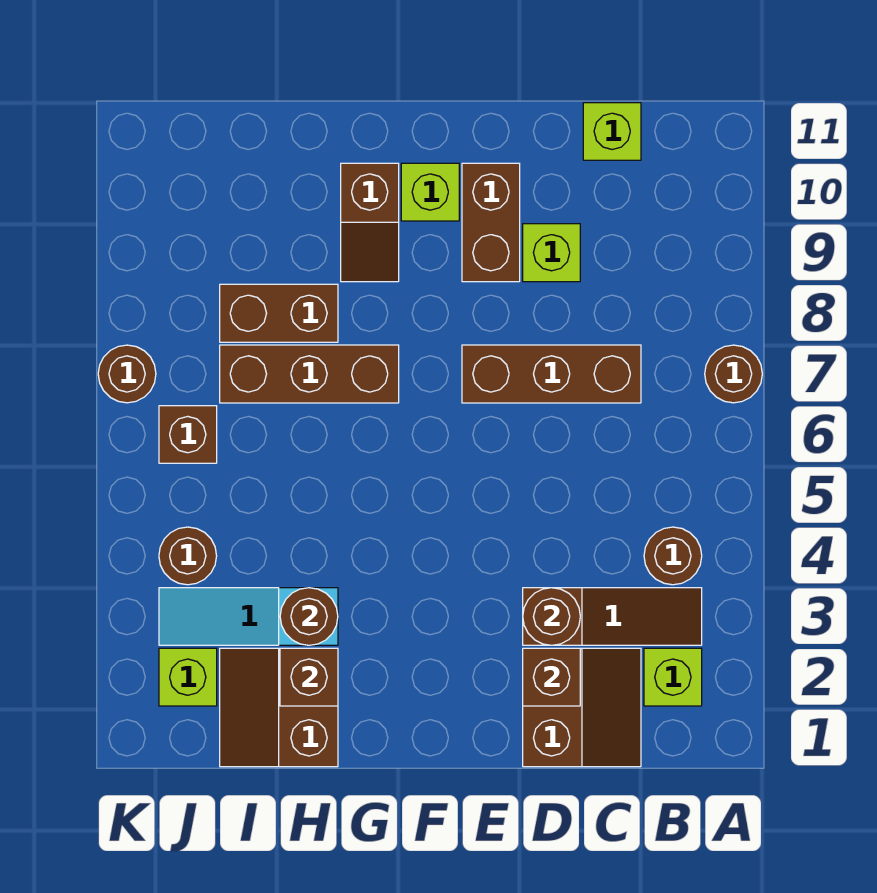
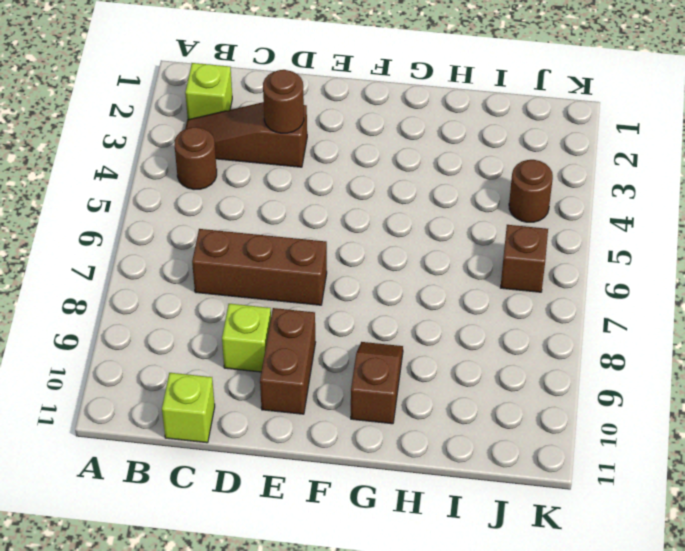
none -> brown 1x1 round brick [705,345,762,403]
none -> brown 2x2 slope [523,648,641,767]
none -> lime 1x1 brick [401,163,459,221]

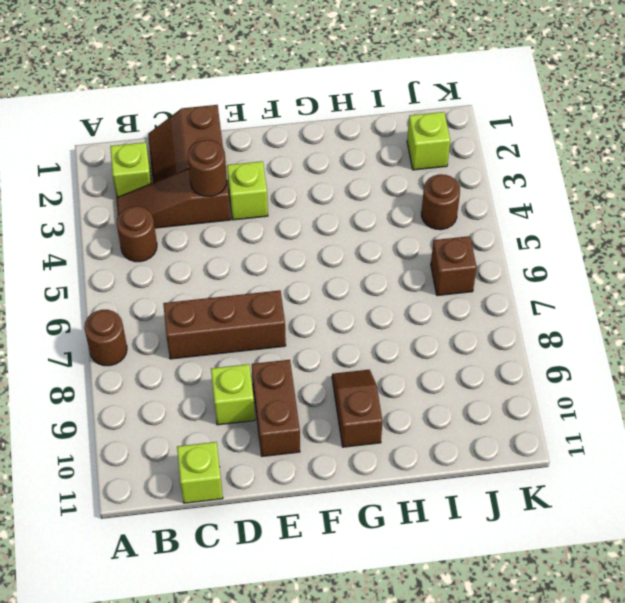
lime 1x1 brick [227,161,268,220] -> lime 1x1 brick moved to [401,163,459,221]
none -> brown 1x3 brick [220,345,399,403]
none -> brown 2x2 slope [220,648,338,767]
none -> cyan 1x3 slope [159,588,338,645]

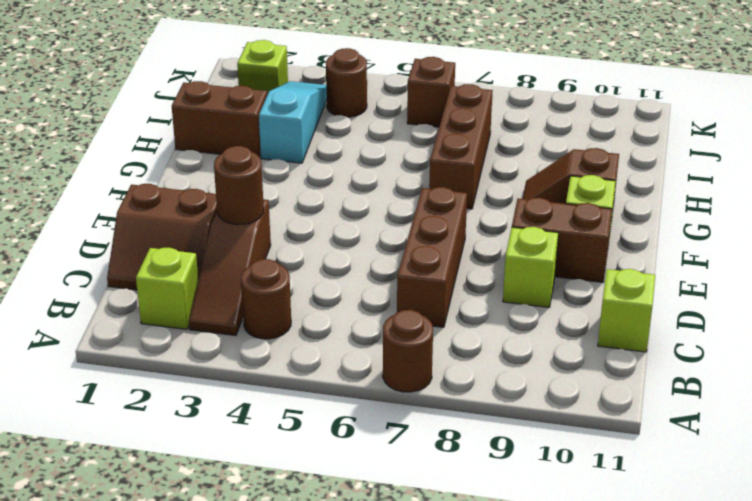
none -> brown 1x2 brick [220,284,338,342]
none -> brown 1x1 round brick [98,345,156,403]
none -> brown 1x1 brick [523,648,580,706]

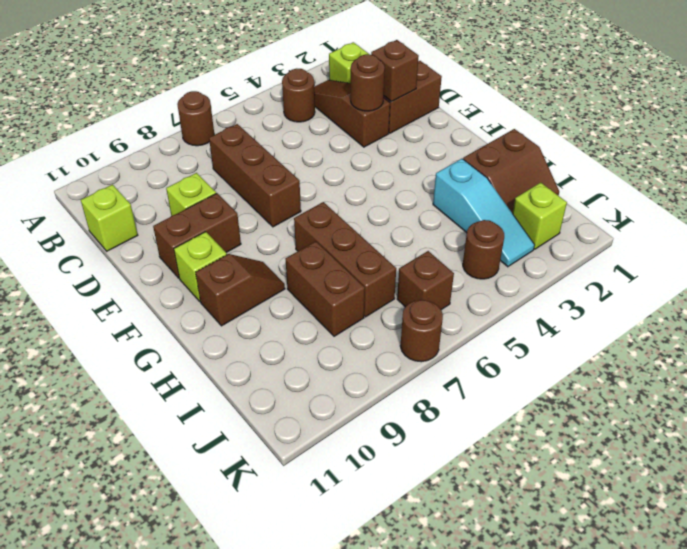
none -> brown 1x1 brick [280,648,338,706]
none -> brown 1x1 round brick [280,588,338,645]

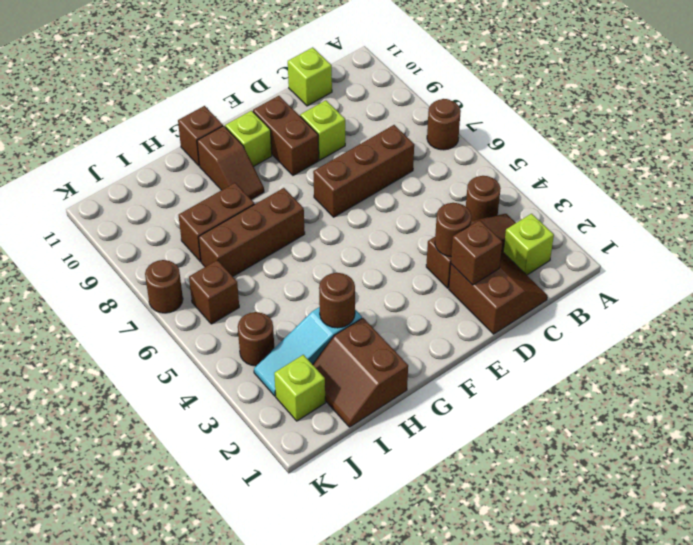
brown 1x1 brick [178,106,223,166] -> brown 1x1 brick moved to [280,648,338,706]

